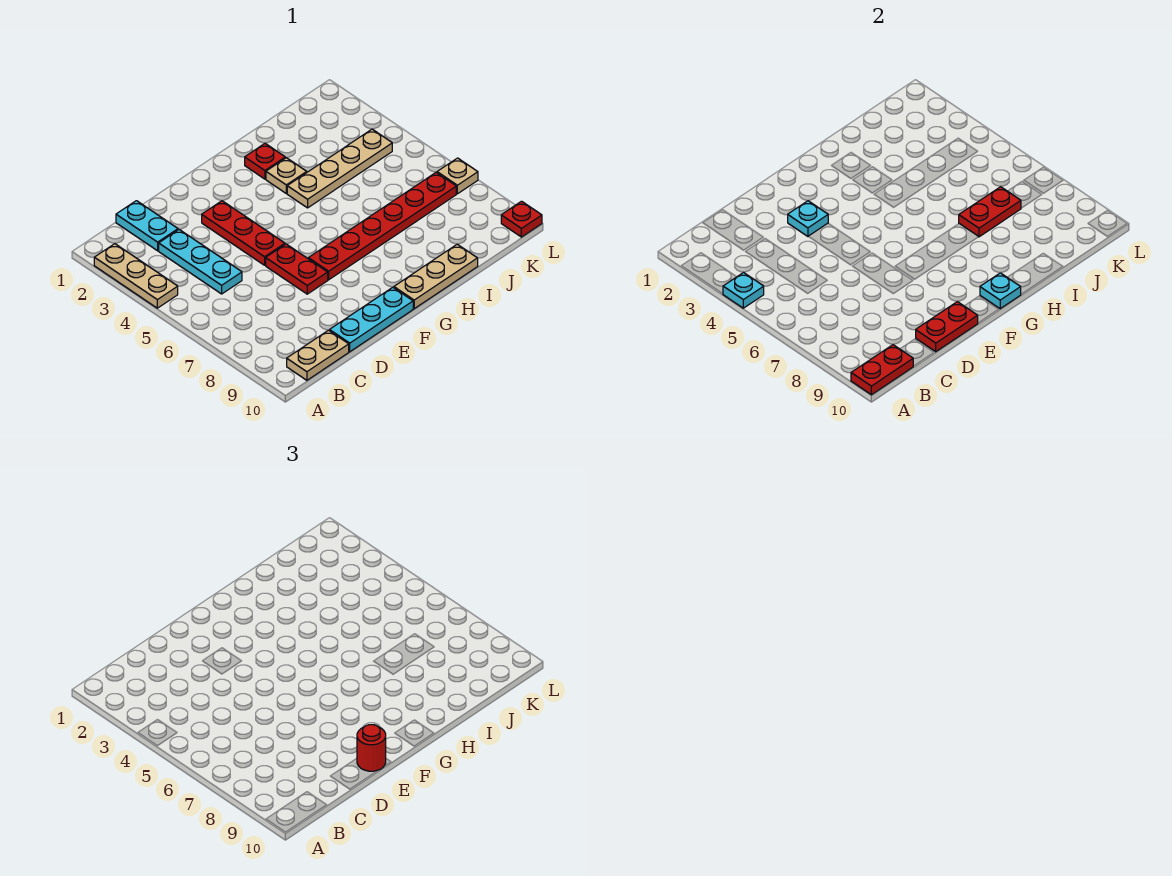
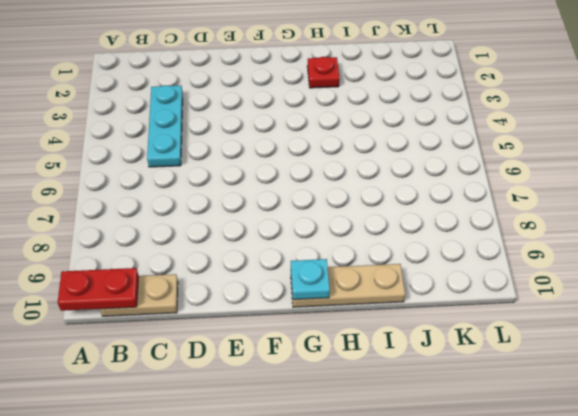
none -> tan 1x3 plate [94,244,178,308]
none -> cyan 1x2 plate [116,201,178,251]
none -> cyan 1x3 plate [330,287,413,352]

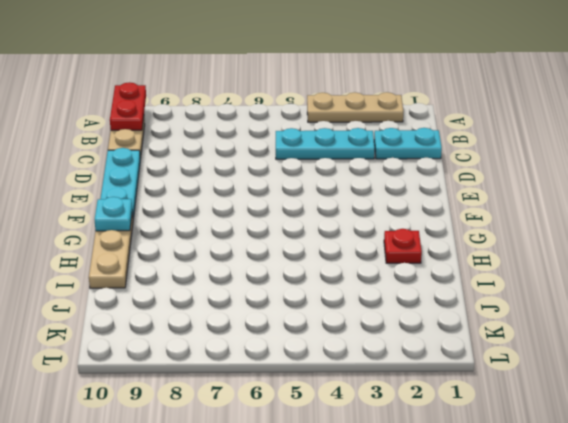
none -> red 1x3 plate [202,201,285,265]
none -> red 1x2 plate [266,244,328,294]
none -> red 1x6 plate [308,173,456,280]

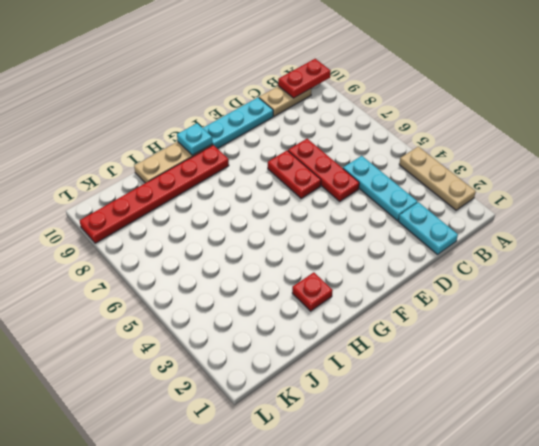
red 1x3 plate [288,139,359,201] -> red 1x3 plate moved to [202,201,285,265]
red 1x6 plate [80,145,229,243] -> red 1x6 plate moved to [308,173,456,280]
none -> tan 1x1 plate [266,158,307,193]
none -> tan 1x4 plate [287,129,392,208]
none -> tan 1x1 plate [437,158,478,194]

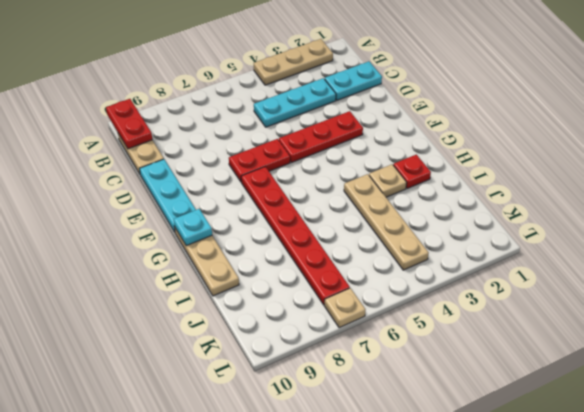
none -> red 1x1 plate [501,201,542,237]
none -> cyan 1x1 plate [723,273,764,308]
none -> red 1x2 plate [916,302,978,352]

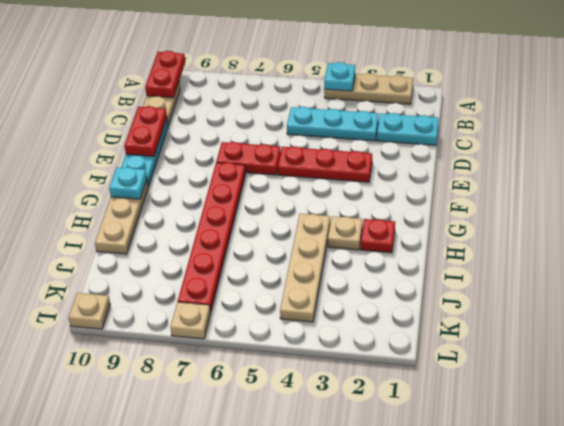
tan 1x1 plate [68,293,110,329] -> red 1x1 plate [501,201,542,237]
none -> cyan 1x1 plate [788,201,828,236]
none -> red 1x2 plate [959,187,1021,237]
none -> red 1x1 round brick [357,725,386,771]

